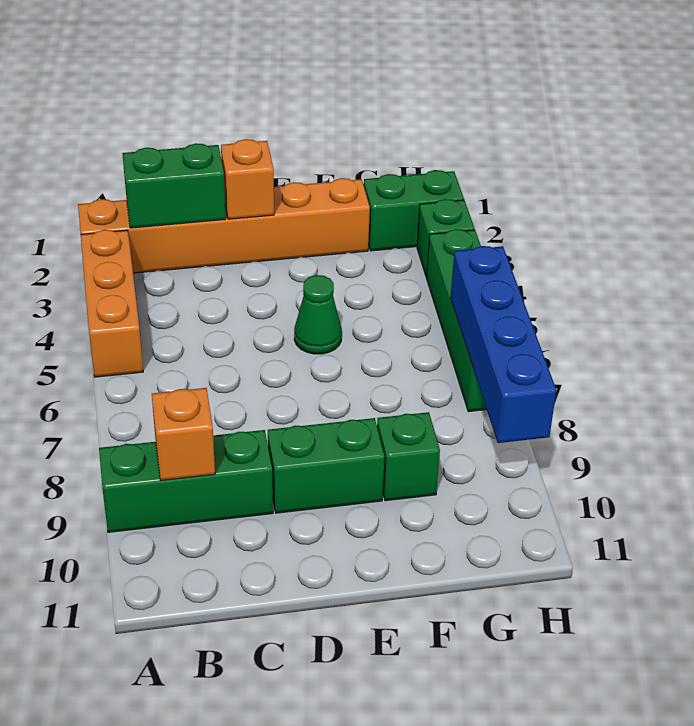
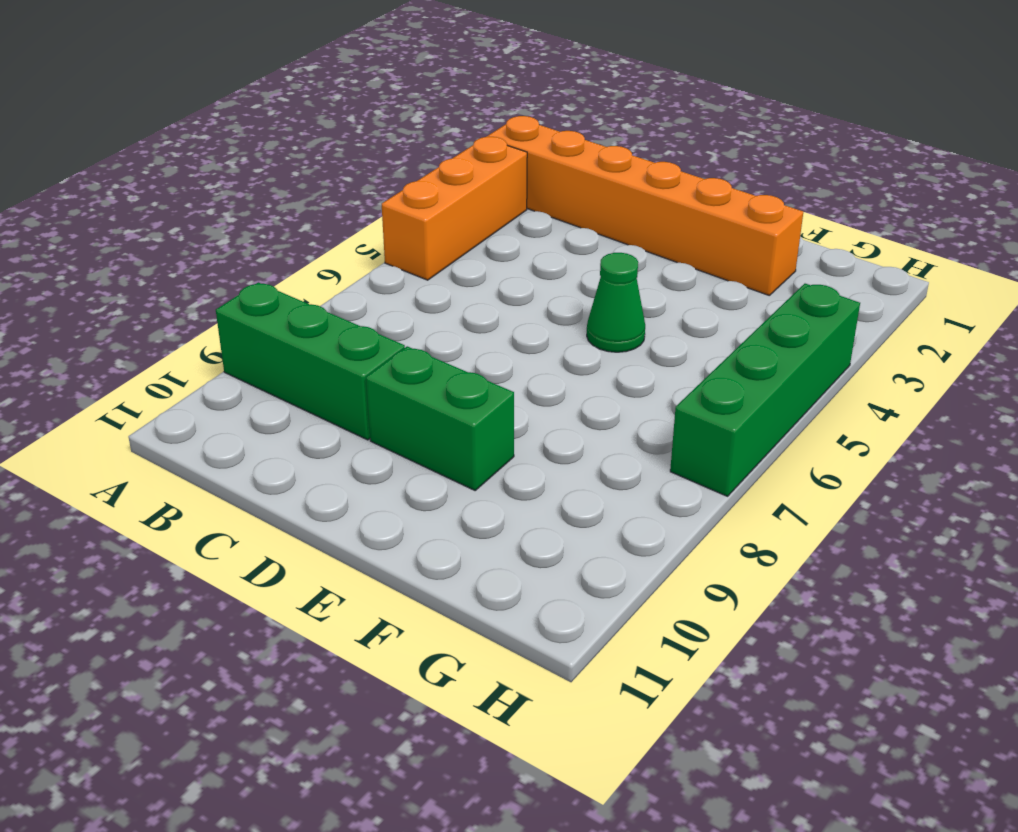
none -> green 1x1 brick [377,412,440,501]
none -> green 1x2 brick [364,170,464,251]
none -> green 1x1 brick [417,199,475,277]

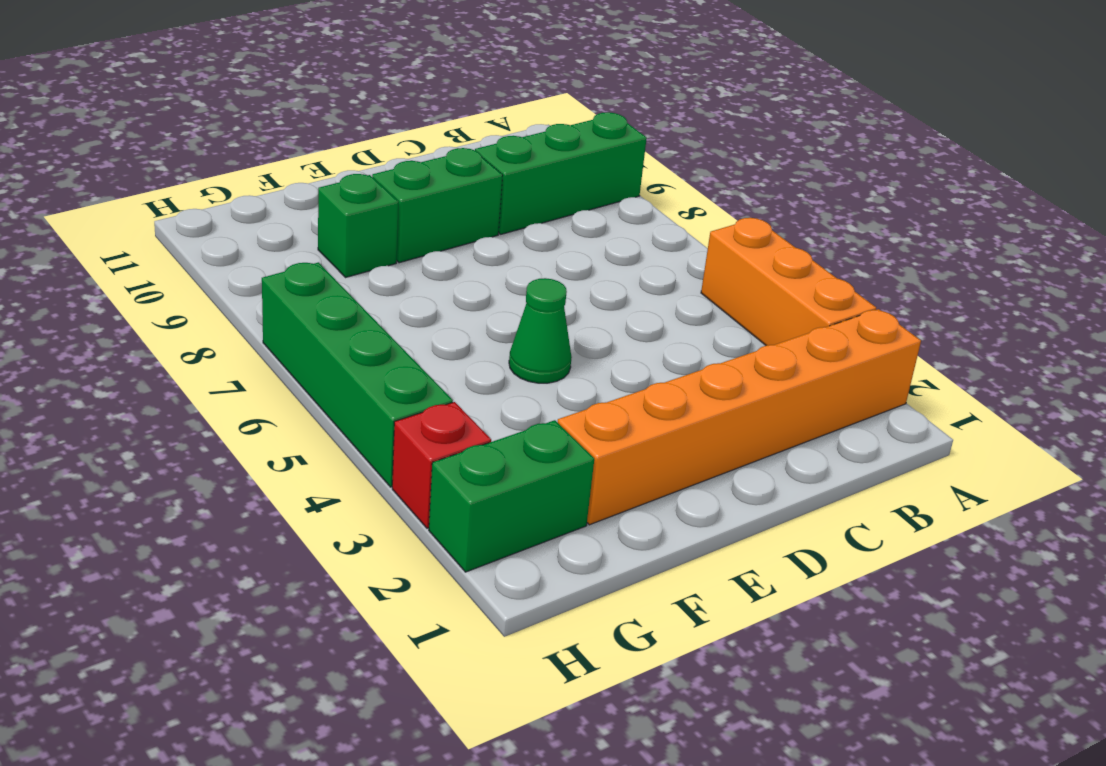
red 1x1 brick [392,402,491,528] -> green 1x1 brick [417,199,475,277]
none -> green 1x2 brick [122,143,226,228]
none -> orange 1x1 brick [152,388,215,480]
none -> orange 1x1 brick [221,139,274,219]

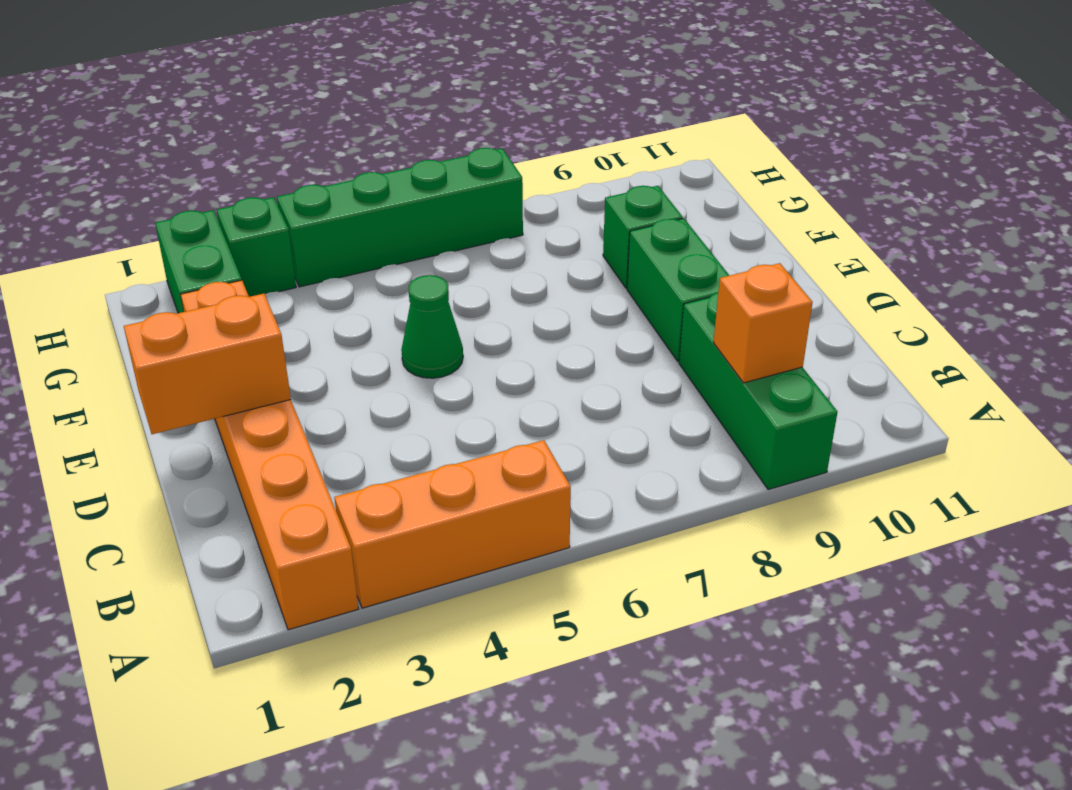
orange 1x2 brick [124,294,291,434] -> orange 1x1 brick [221,139,274,219]
none -> green 1x2 brick [122,143,226,228]
none -> blue 1x4 brick [451,246,556,443]

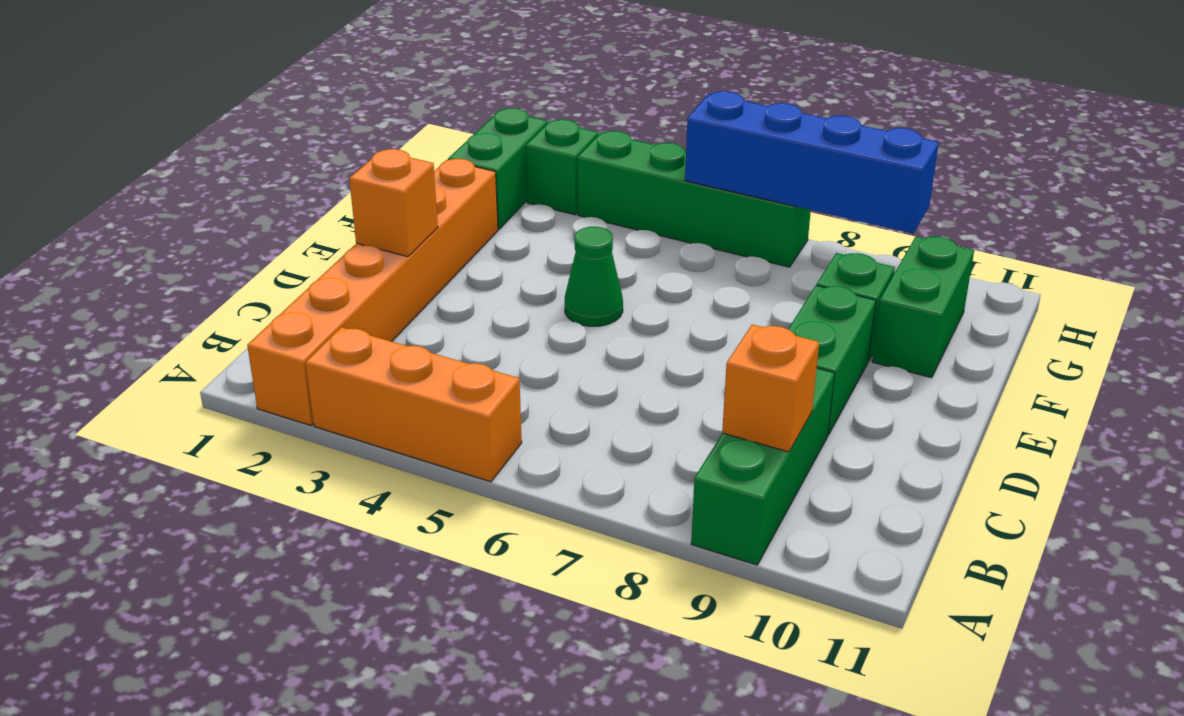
green 1x2 brick [872,236,974,378] -> green 1x2 brick moved to [122,143,226,228]

